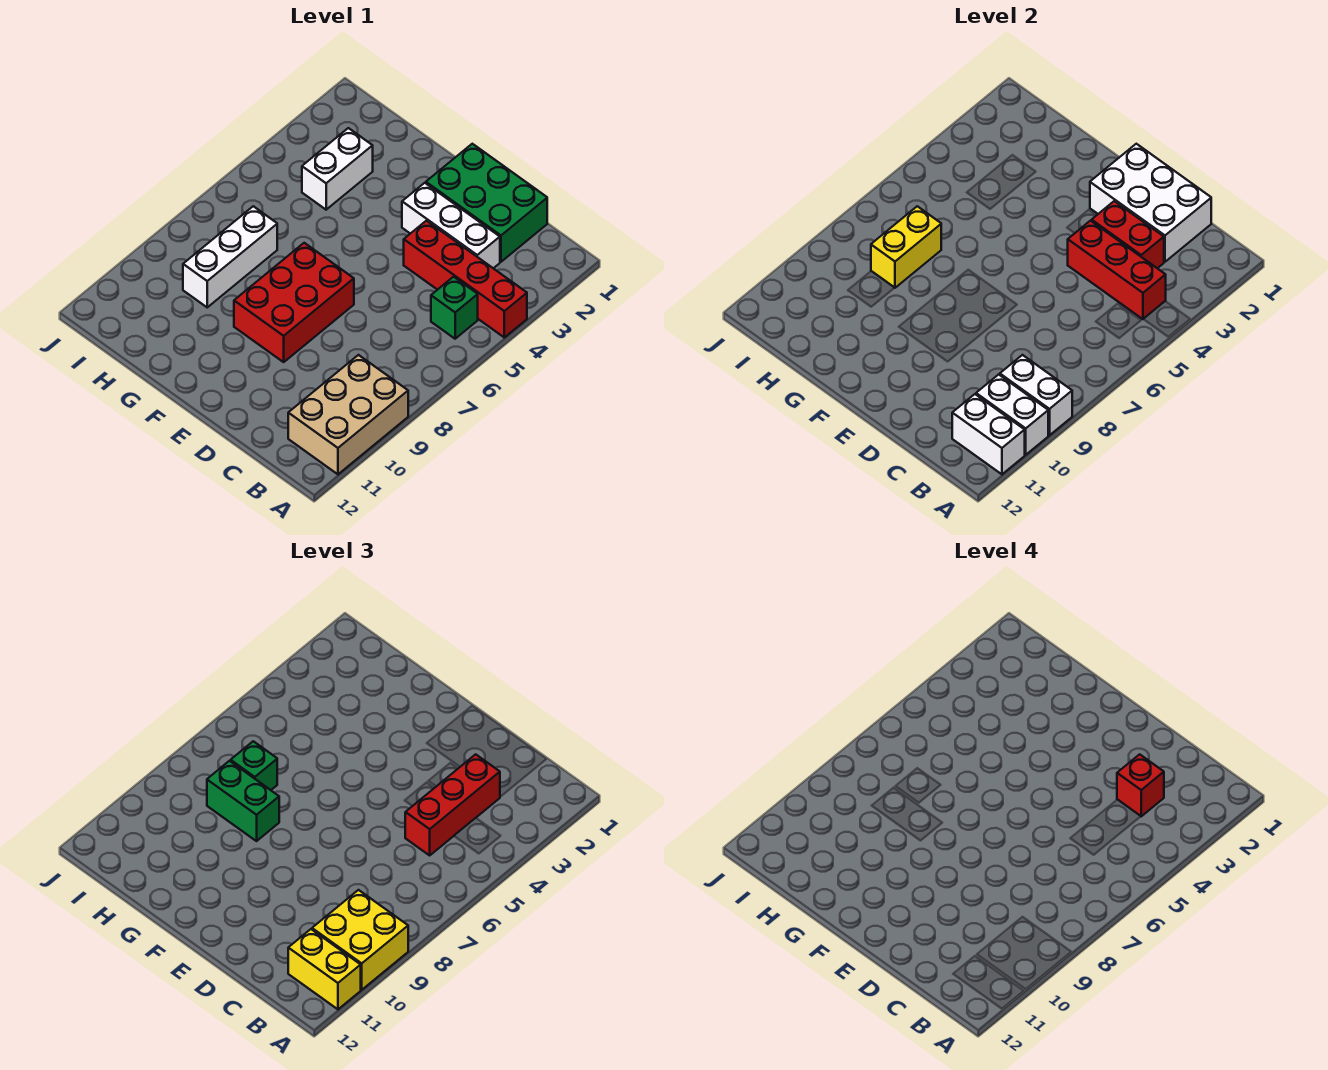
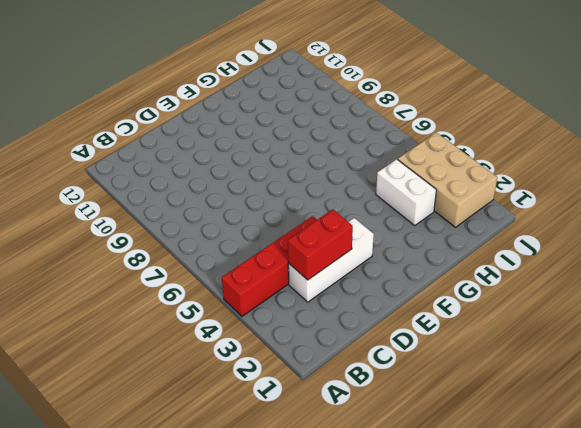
tan 2x3 brick [398,133,497,227] -> tan 2x3 brick moved to [288,355,408,474]
none -> green 1x1 brick [431,277,478,339]
none -> green 2x3 brick [426,144,547,262]
none -> red 2x3 brick [234,243,354,362]

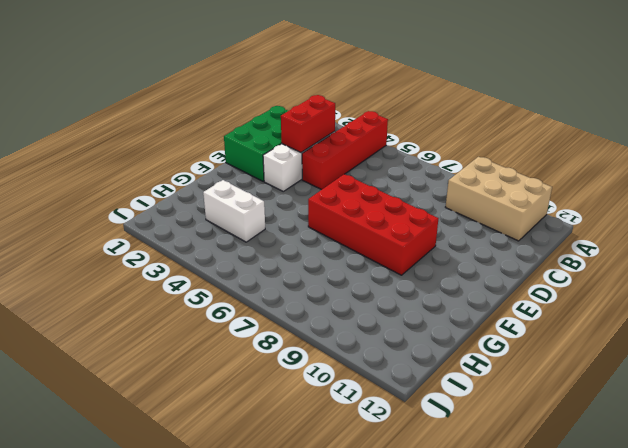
red 2x4 brick [308,174,438,275] -> red 2x3 brick [234,243,354,362]
none -> green 1x1 brick [431,277,478,339]
none -> white 1x3 brick [183,206,277,307]
none -> white 1x2 brick [1000,355,1072,435]

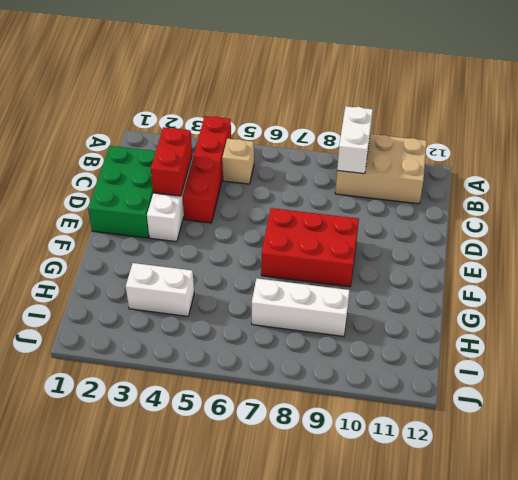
tan 1x1 brick [222,139,254,184] -> green 1x1 brick [431,277,478,339]
none -> white 1x2 brick [976,374,1048,455]
none -> white 1x2 brick [952,394,1025,474]
none -> red 1x3 brick [1068,221,1166,319]

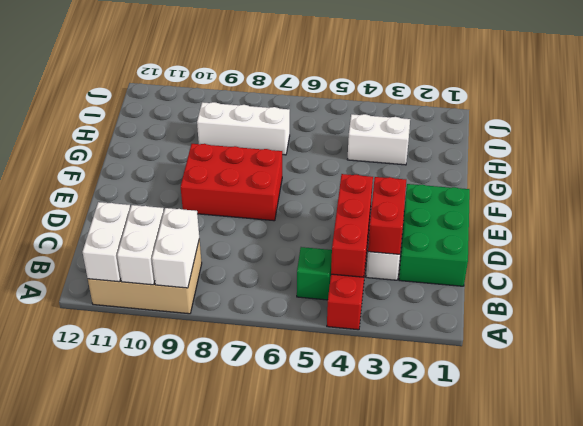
none -> white 2x3 brick [1090,144,1211,262]
none -> yellow 1x2 brick [871,206,941,288]
none -> yellow 2x2 brick [312,890,408,990]

